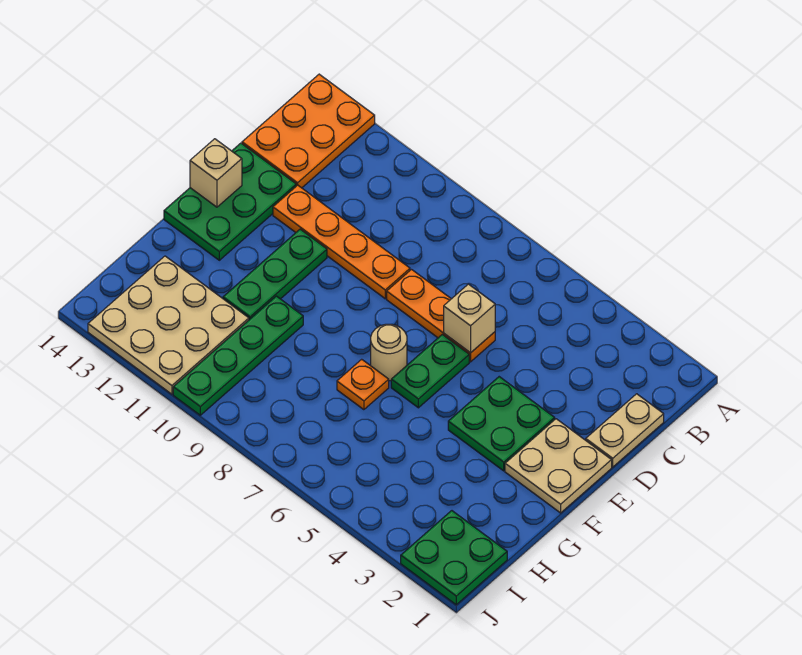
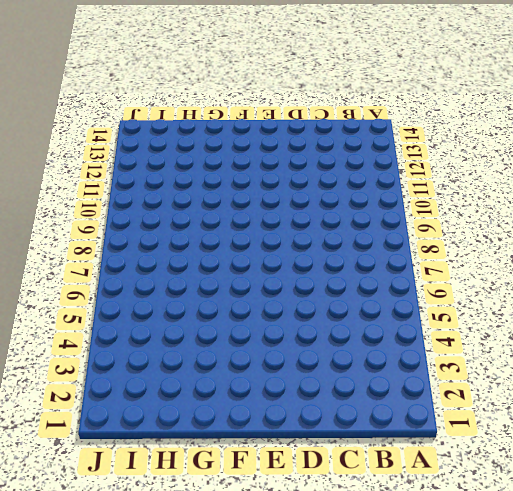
none -> orange 2x3 plate [242,74,375,188]
none -> tan 1x2 plate [586,394,664,467]
none -> orange 1x3 plate [387,270,495,362]

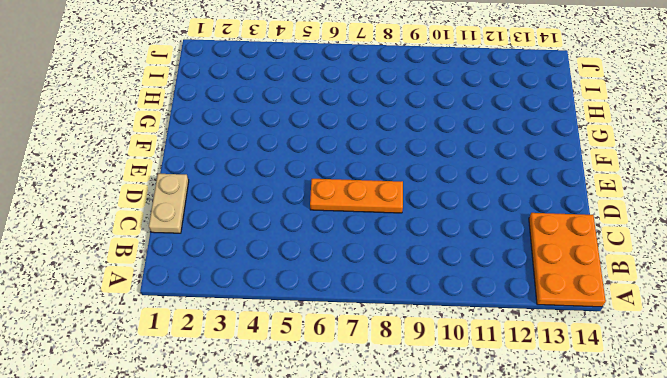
none -> orange 1x4 plate [273,185,410,299]
none -> green 2x3 plate [164,143,296,260]
none -> tan 2x2 plate [505,419,612,513]

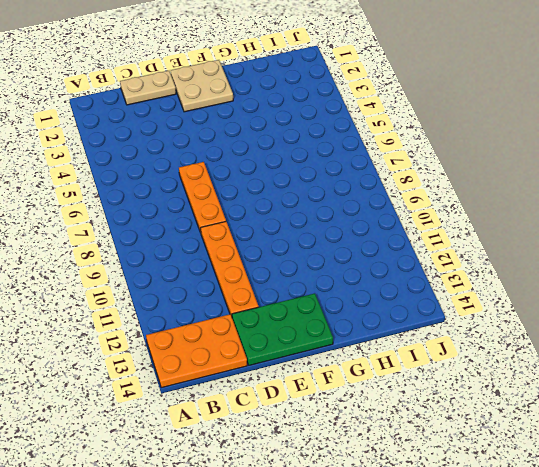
none -> green 2x2 plate [448,377,555,471]
none -> green 1x2 plate [391,334,469,408]
none -> green 1x3 plate [223,229,327,320]

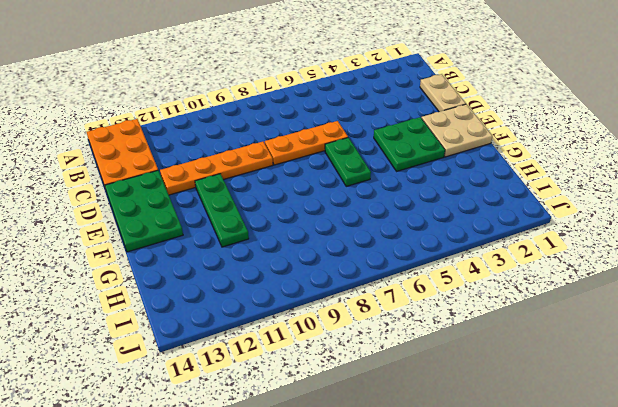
none -> tan 1x1 round brick [371,324,407,381]
none -> orange 1x1 plate [337,359,389,410]
none -> green 1x4 plate [173,296,303,415]

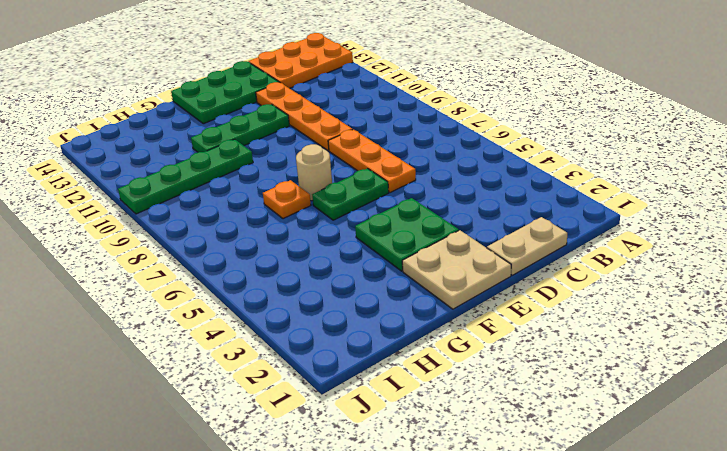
none -> tan 3x3 plate [88,256,249,394]
none -> green 2x2 plate [401,511,507,605]
none -> tan 1x1 brick [444,284,495,353]

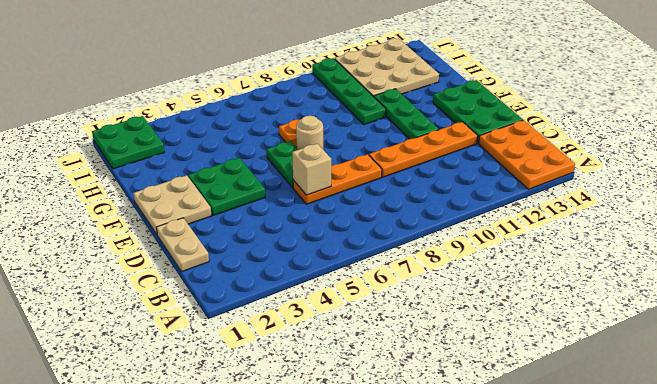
none -> tan 1x1 brick [190,139,242,207]

